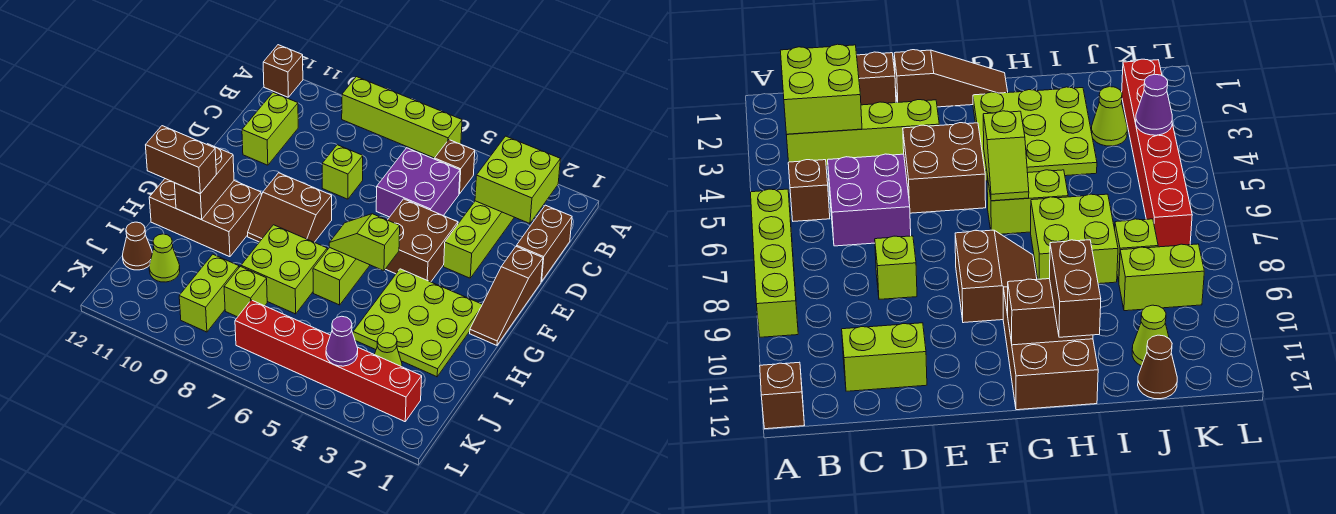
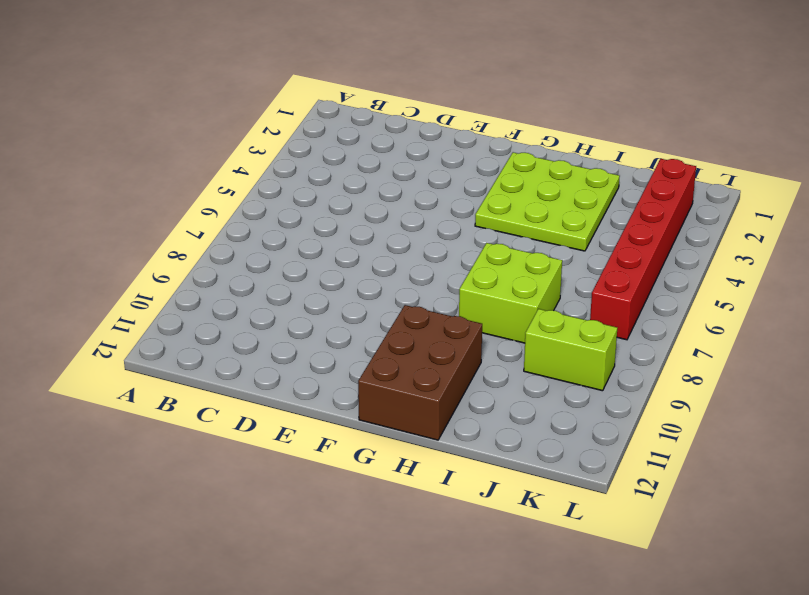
none -> lime 1x4 brick [342,77,462,158]
none -> brown 1x1 brick [263,45,303,97]
none -> lime 1x4 brick [444,201,514,278]

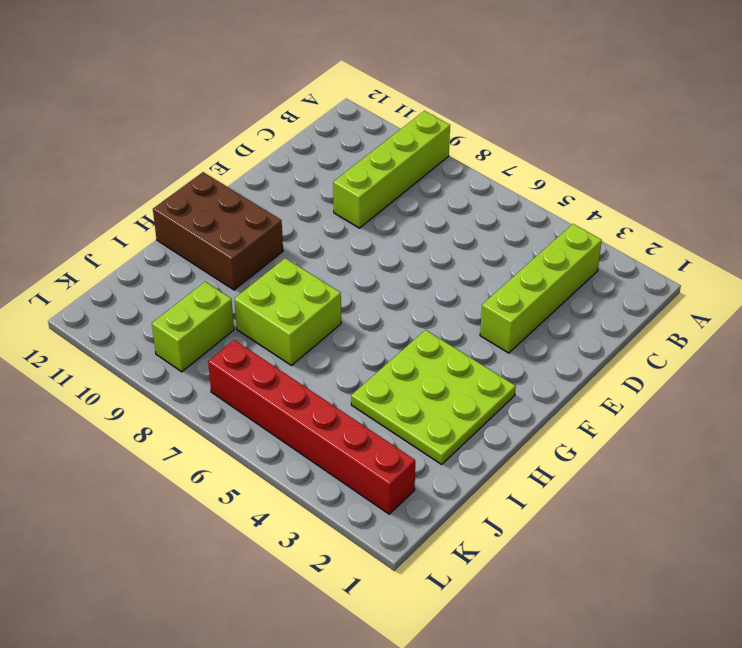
lime 1x4 brick [333,111,450,228] -> lime 1x4 brick turned to [342,77,462,158]
none -> brown 1x1 brick [263,45,303,97]
none -> brown 1x1 brick [435,140,475,194]
none -> brown 1x2 brick [517,205,572,282]

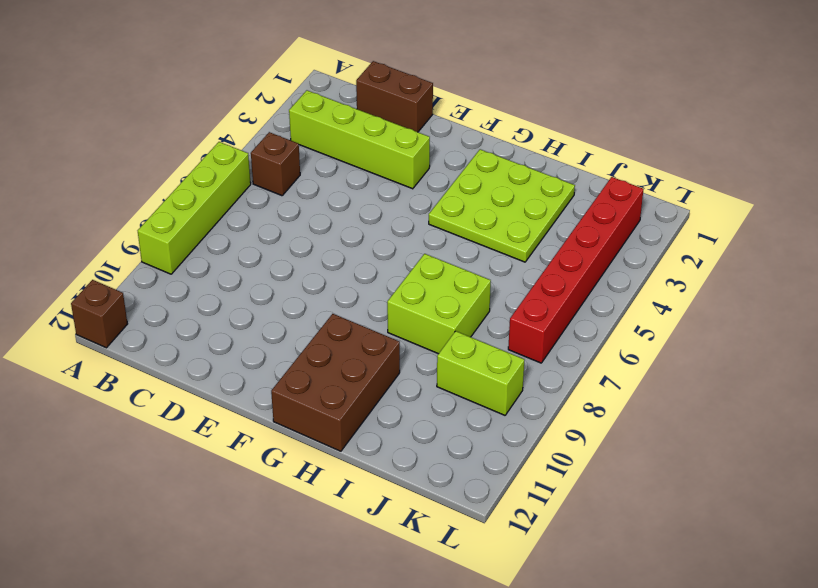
none -> purple 2x2 brick [376,148,460,217]
none -> lime 1x2 brick [242,93,298,165]
none -> lime 1x1 brick [322,145,363,199]

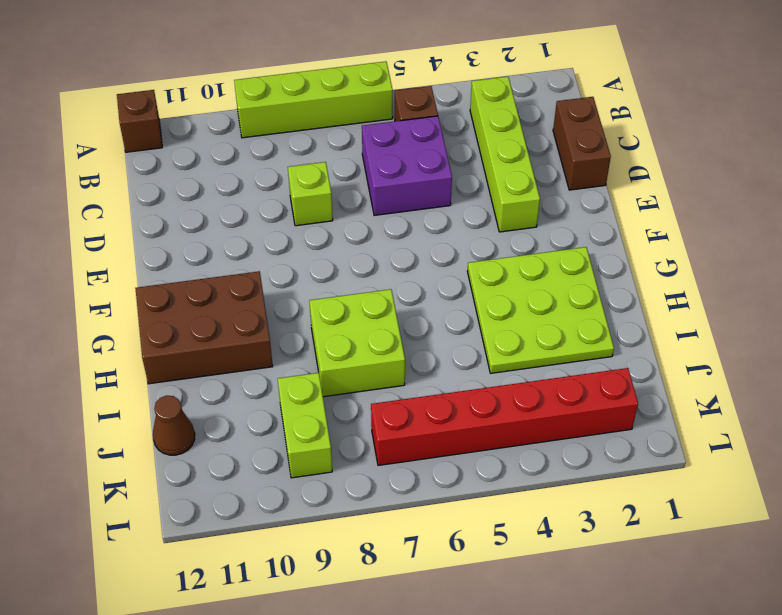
none -> lime 1x2 brick [242,93,298,165]
none -> brown 1x3 slope [470,246,543,345]
none -> brown 2x2 brick [386,199,458,282]

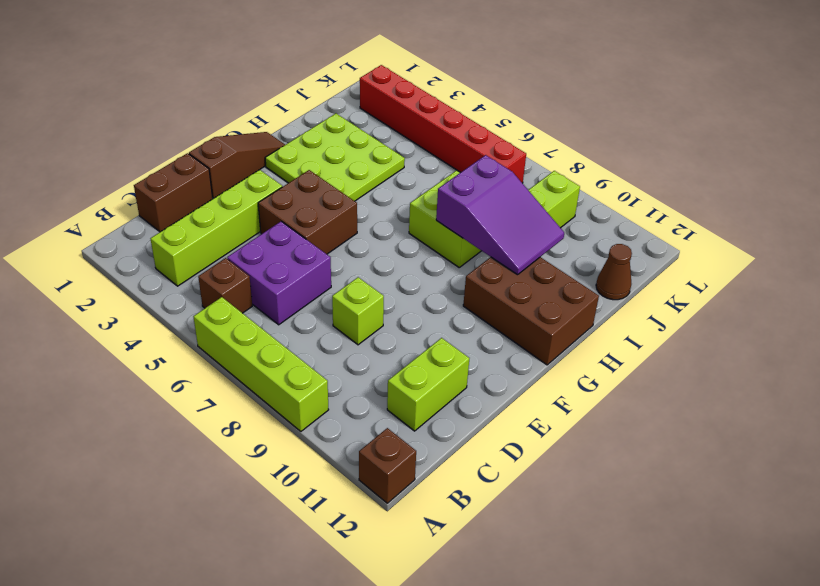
purple 2x3 slope [436,155,564,275] -> none
none -> brown 2x2 slope [248,173,332,242]
none -> lime 1x2 brick [313,247,370,305]
none -> lime 1x1 cone [374,333,402,367]

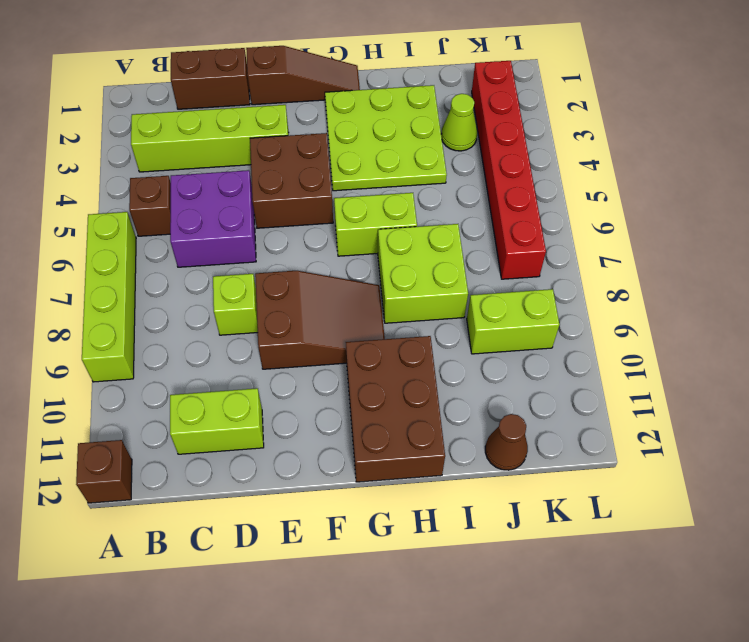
brown 2x3 slope [255,271,385,369] -> brown 2x2 slope [248,173,332,242]
none -> lime 1x1 brick [224,266,267,317]
none -> lime 1x1 cone [149,234,180,282]
none -> lime 2x2 brick [475,136,560,224]

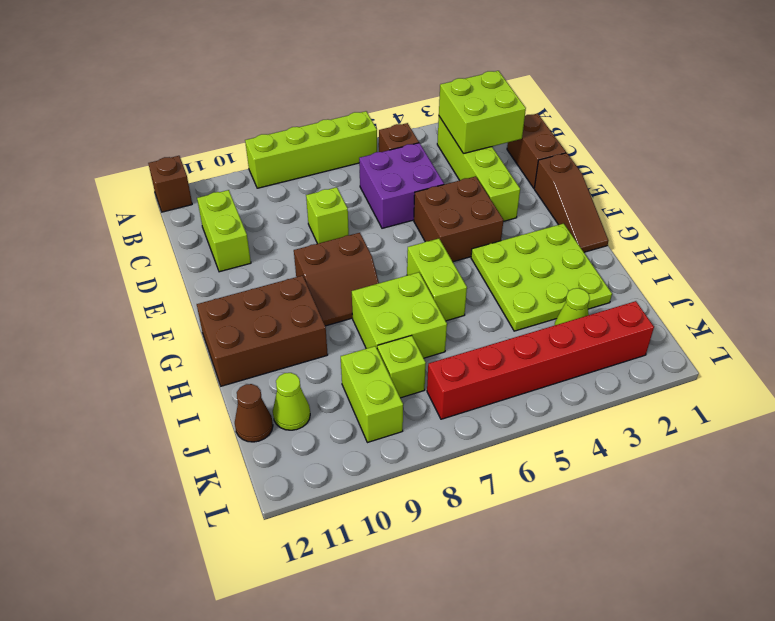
none -> lime 1x2 slope [329,214,400,271]
none -> brown 1x2 brick [174,144,234,220]
none -> purple 1x1 cone [326,316,358,366]

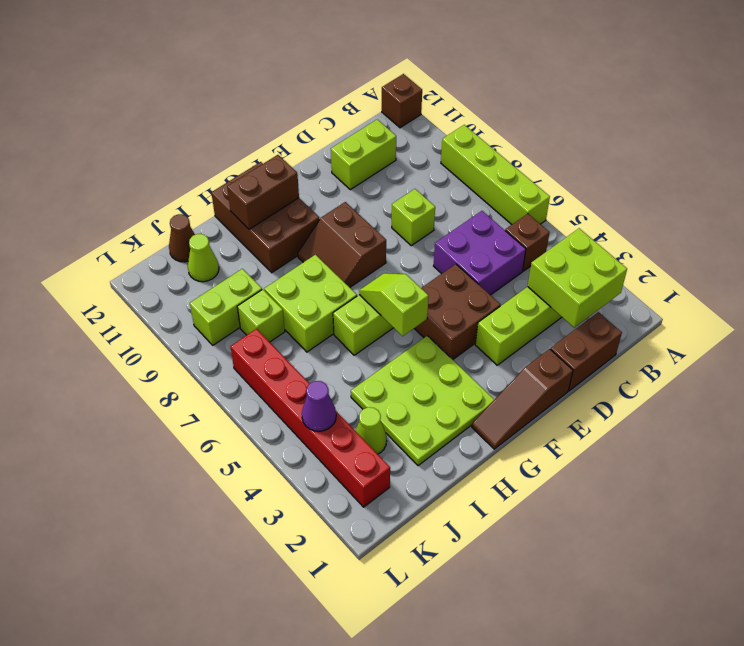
none -> brown 1x2 brick [146,126,216,194]

